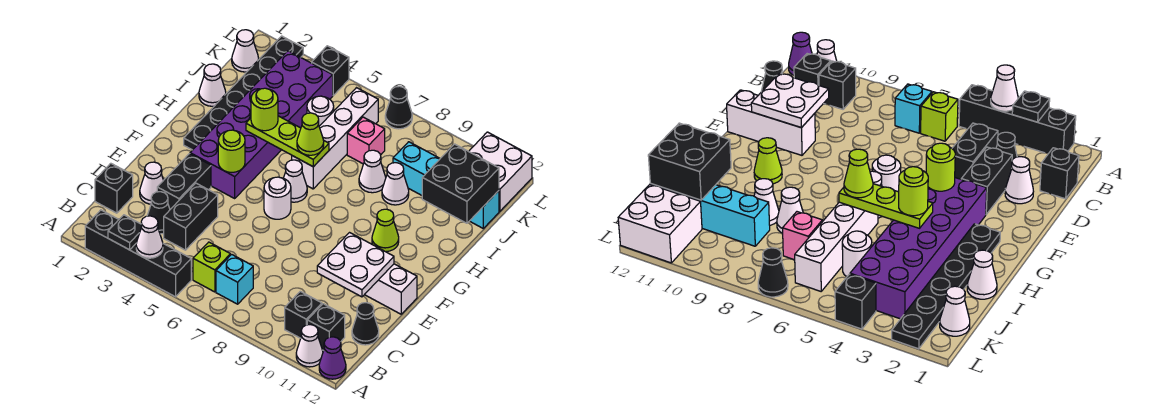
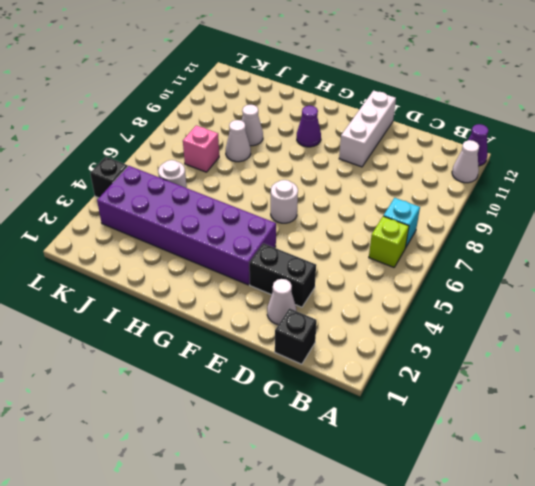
purple 1x1 cone [297,106,321,147] -> lime 1x1 cone [372,209,399,252]
none -> black 1x4 brick [85,210,191,297]
none -> black 1x1 brick [285,291,322,338]
none -> black 1x1 brick [307,304,345,351]
none -> black 1x1 cone [147,192,170,234]

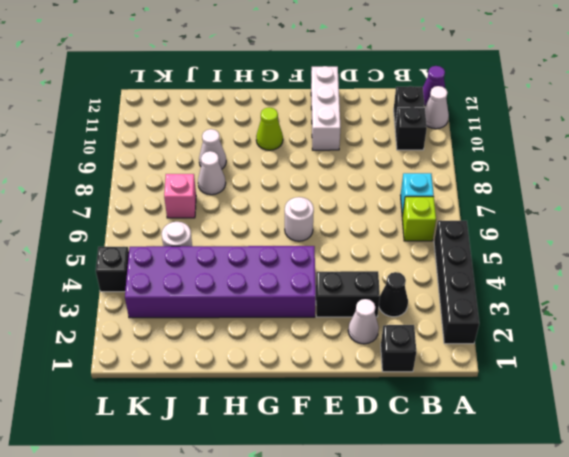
none -> black 1x2 brick [164,183,218,250]
none -> black 1x1 cone [352,303,379,345]
none -> black 1x6 plate [184,36,303,150]
none -> white 1x1 cone [284,160,307,202]

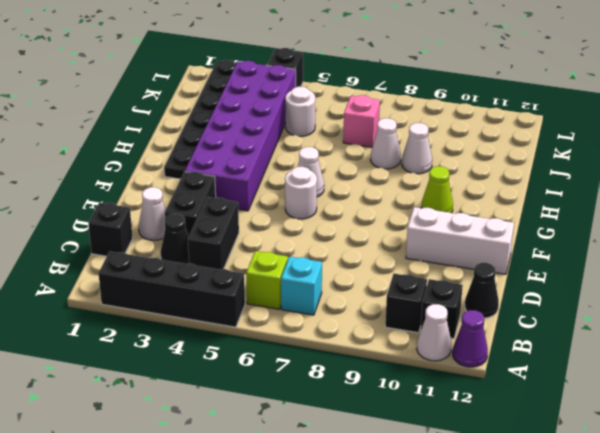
none -> white 1x4 brick [292,88,378,189]
none -> white 1x1 cone [199,64,226,106]
none -> cyan 1x4 brick [393,142,499,228]
none -> white 1x1 cone [232,30,259,72]

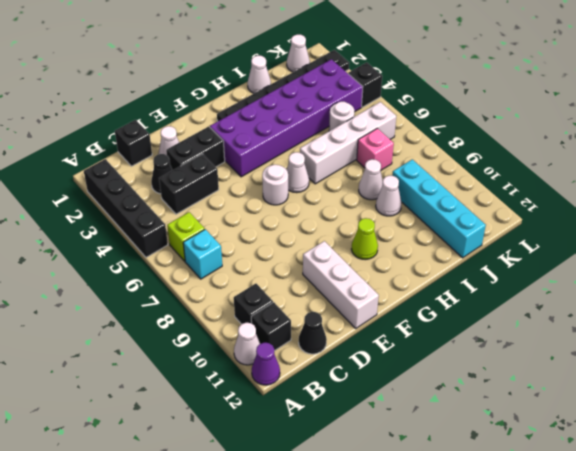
none -> white 2x2 brick [469,132,532,211]
none -> black 1x1 cone [385,86,412,129]
none -> black 1x1 plate [108,215,141,250]
none -> white 1x1 cone [136,216,163,258]

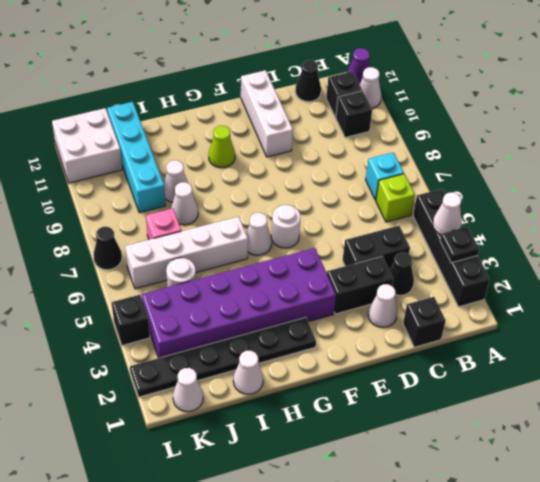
none -> white 2x2 plate [317,233,394,297]
none -> lime 1x1 round brick [218,130,245,172]
none -> lime 1x3 plate [246,116,329,167]
none -> black 2x2 brick [422,144,499,223]

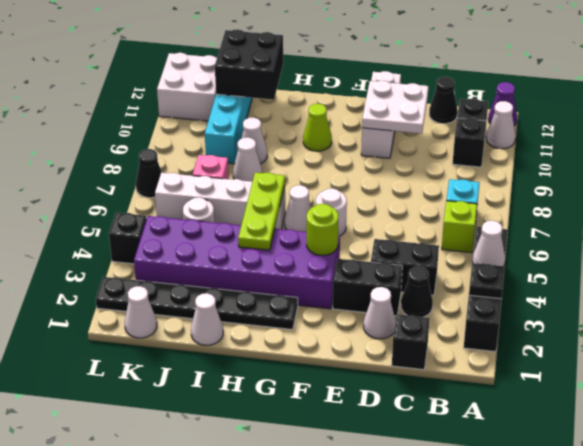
none -> lime 1x1 round brick [251,88,278,131]
none -> lime 1x1 cone [297,113,324,155]

